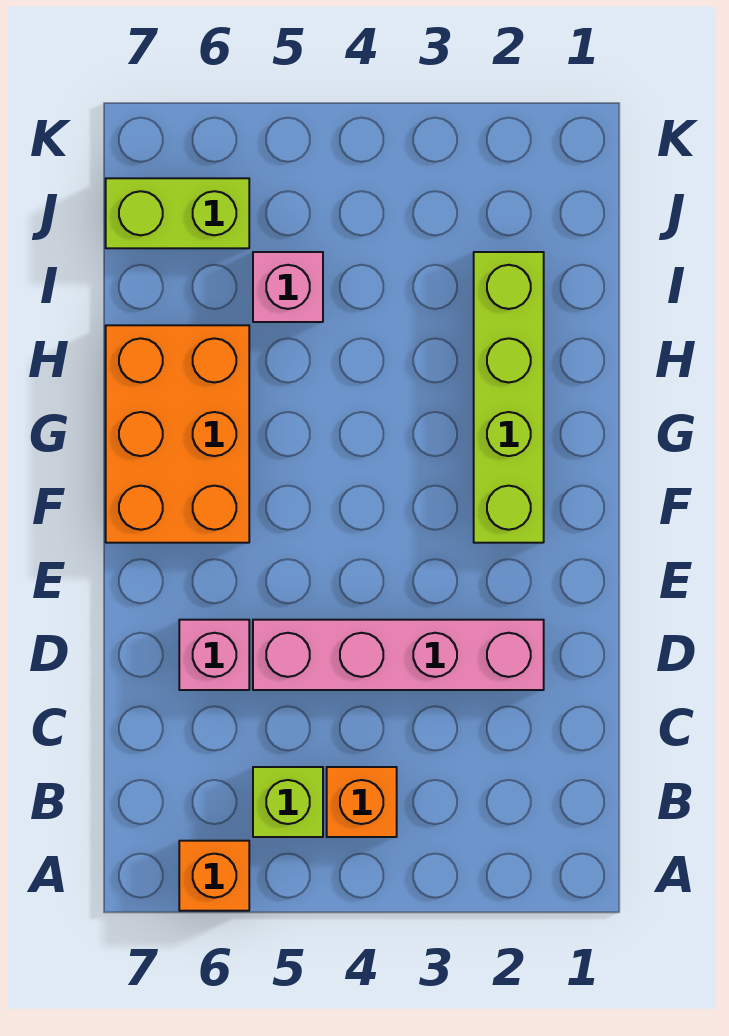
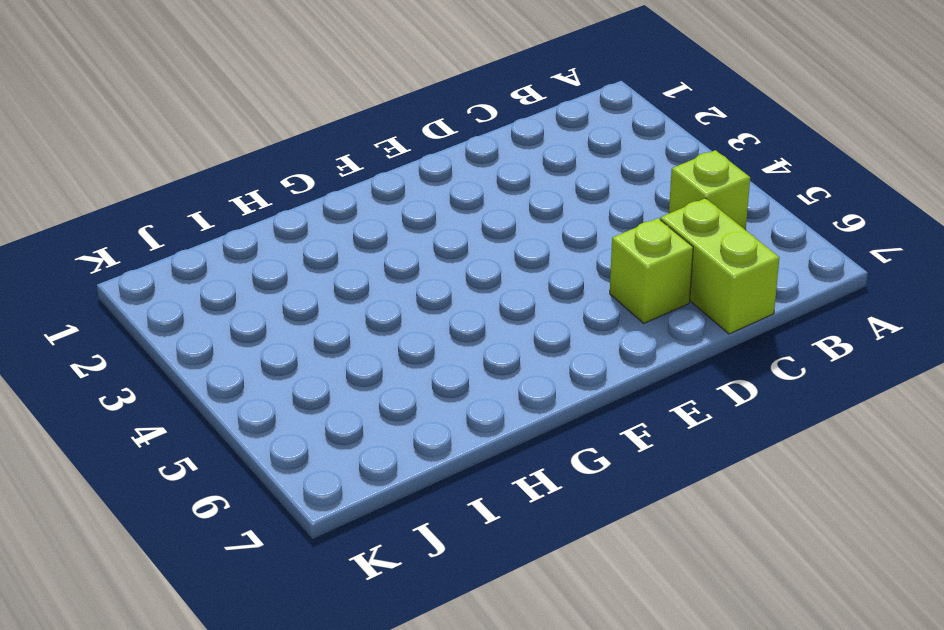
lime 1x2 brick [660,198,779,334] -> lime 1x2 brick moved to [106,178,249,248]
lime 1x1 brick [610,218,693,323] -> pink 1x1 brick [179,620,249,690]
none -> orange 1x1 brick [179,841,249,911]
none -> orange 1x1 brick [327,767,397,837]

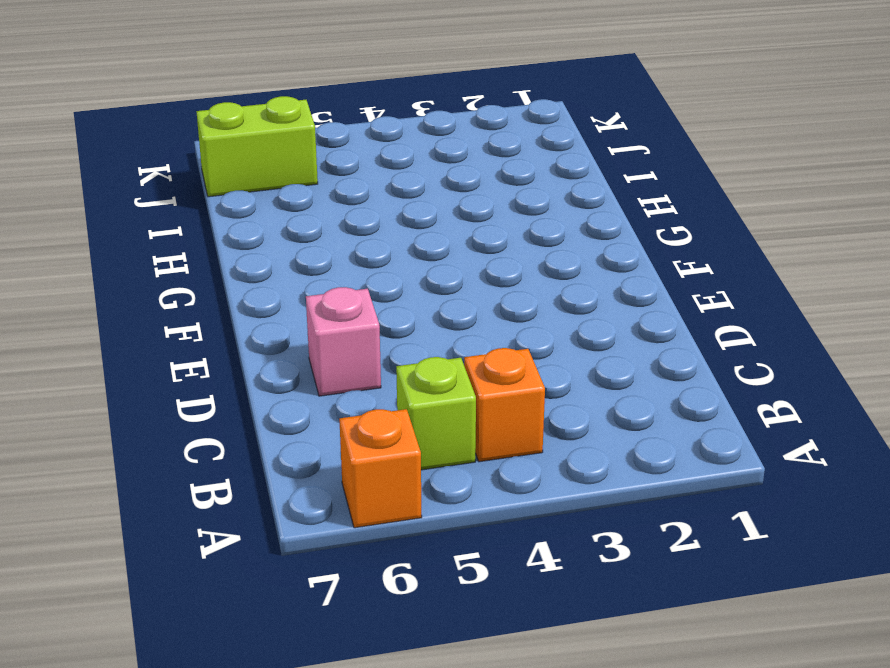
none -> pink 1x4 brick [253,620,544,690]
none -> lime 1x4 brick [474,252,544,543]

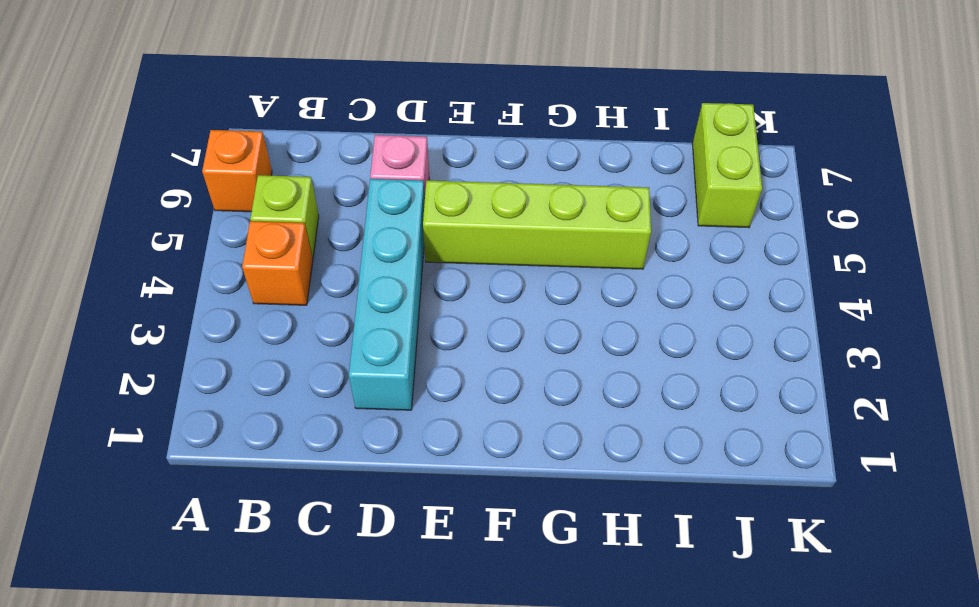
cyan 1x4 brick [349,179,425,410] -> pink 1x4 brick [253,620,544,690]
lime 1x4 brick [423,181,651,269] -> lime 1x4 brick moved to [474,252,544,543]
none -> orange 2x3 brick [106,325,249,543]
none -> pink 1x1 brick [253,252,323,322]

